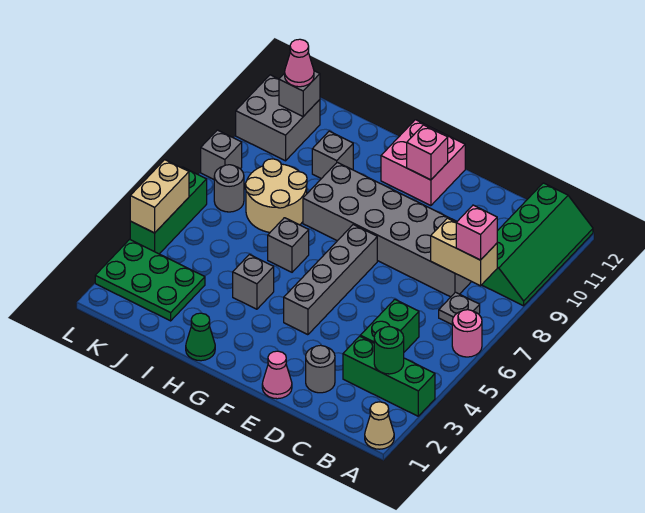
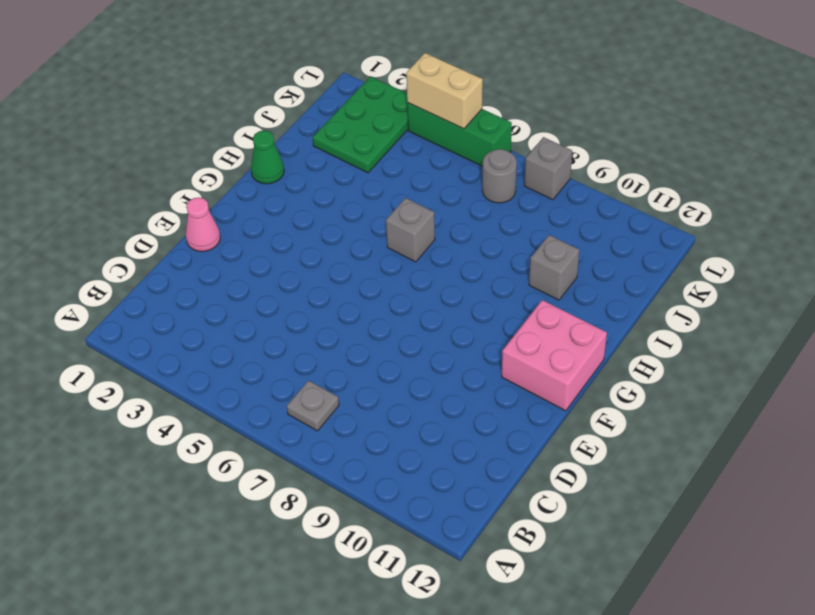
none -> tan 1x1 cone [365,402,394,449]
none -> green 1x3 brick [343,336,435,416]
none -> pink 1x1 round brick [452,310,482,357]

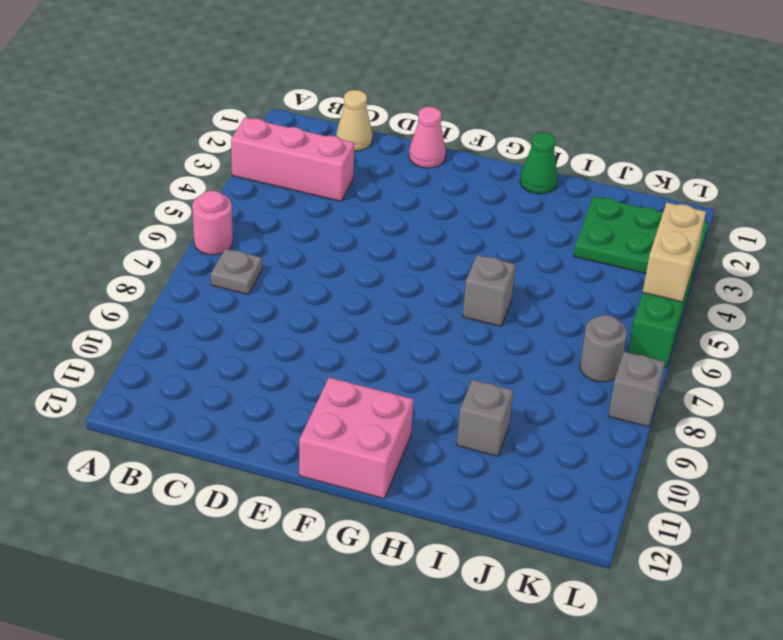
pink 1x3 brick [231,117,354,201] -> green 1x3 brick [343,336,435,416]
tan 1x1 cone [336,90,373,151] -> tan 1x1 cone moved to [365,402,394,449]
none -> green 2x4 slope [482,183,593,306]
none -> green 1x2 brick [360,299,419,352]
none -> grey 2x6 brick [303,162,471,297]

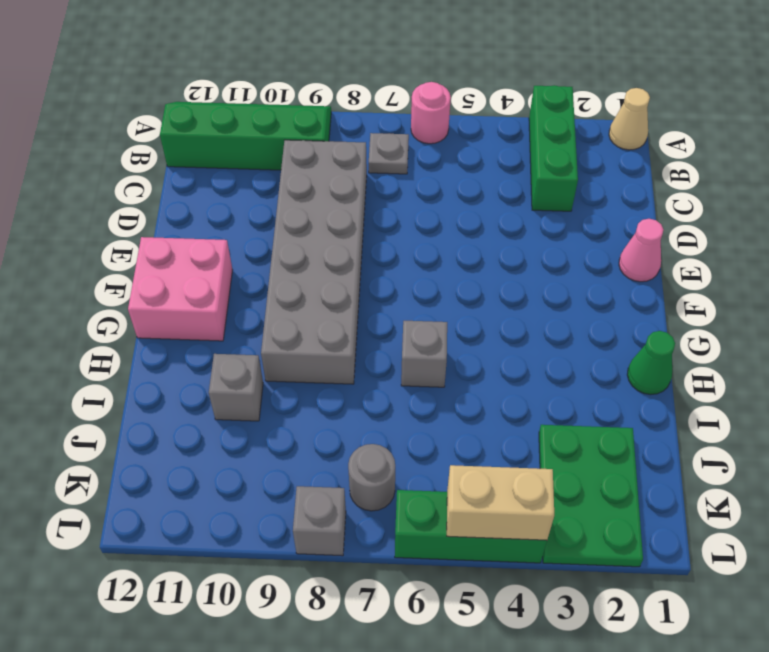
none -> green 1x2 brick [360,299,419,352]
none -> grey 1x1 round brick [306,345,335,393]
none -> grey 1x4 brick [284,225,377,335]

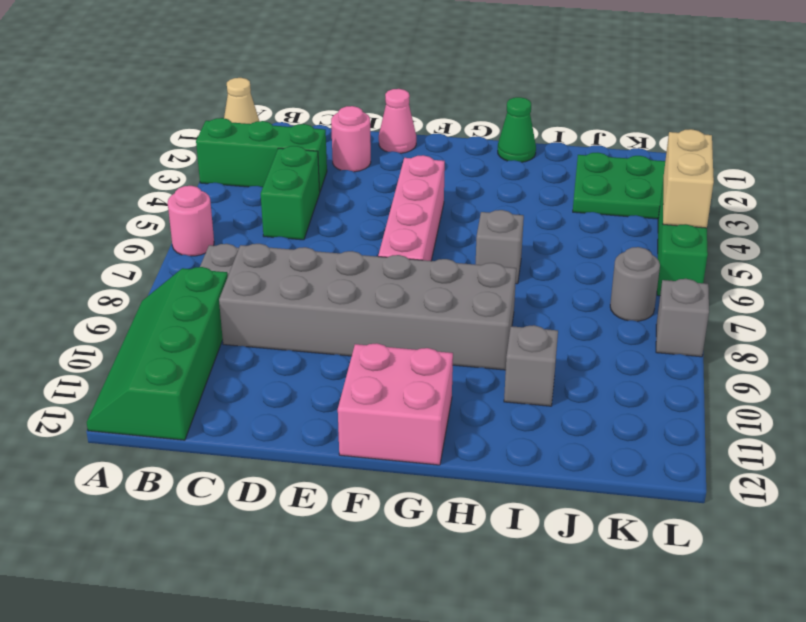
pink 1x1 round brick [331,106,371,172] -> grey 1x1 round brick [306,345,335,393]
pink 1x4 brick [378,155,445,261] -> grey 1x4 brick [284,225,377,335]
none -> grey 1x1 brick [233,255,274,309]
none -> tan 2x2 round brick [245,159,307,232]
none -> grey 2x2 brick [236,75,320,161]

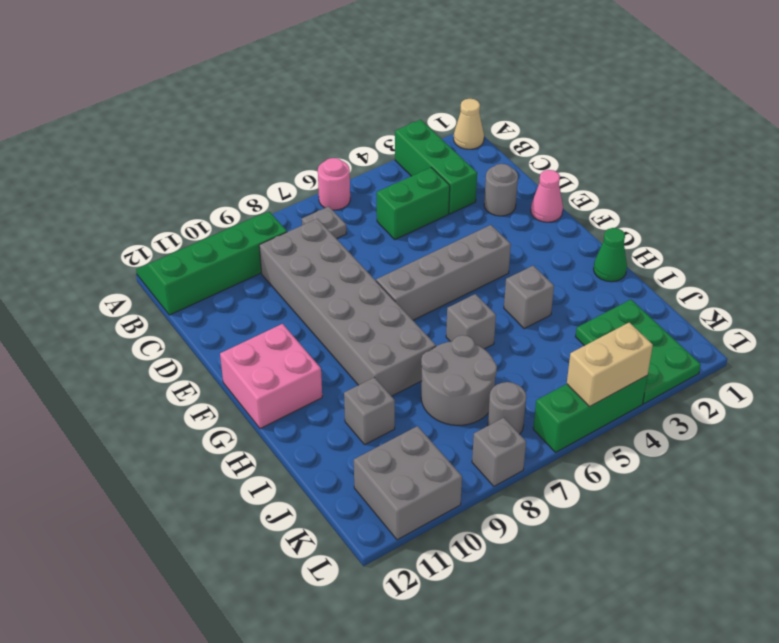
grey 2x2 round brick [421,335,497,425] -> tan 2x2 round brick [245,159,307,232]
none -> green 1x1 round brick [374,327,404,374]
none -> tan 1x2 brick [431,218,497,286]
none -> pink 1x1 brick [407,125,448,180]

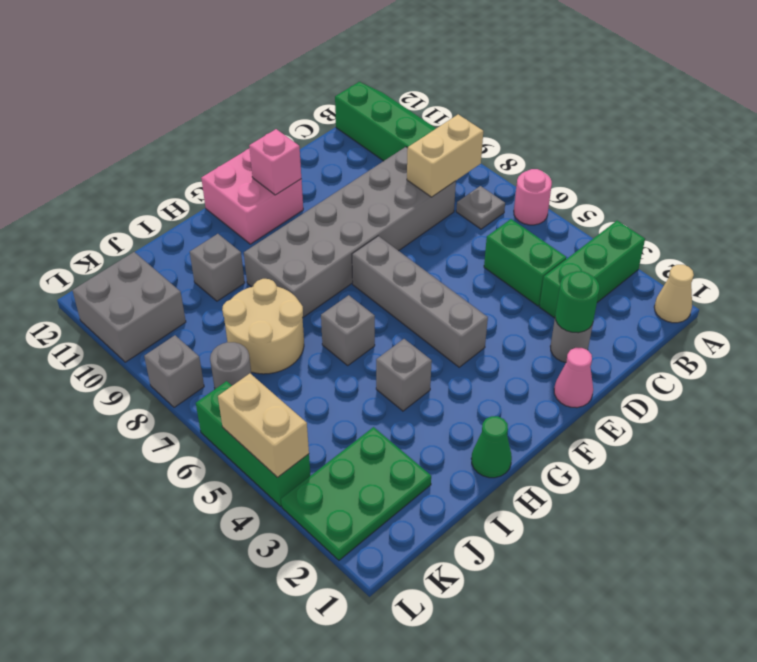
green 1x1 round brick [555,271,600,333] -> green 1x1 round brick moved to [374,327,404,374]
none -> grey 1x1 brick [279,71,320,116]
none -> pink 1x1 brick [456,205,497,260]
none -> pink 1x1 cone [285,39,314,87]

